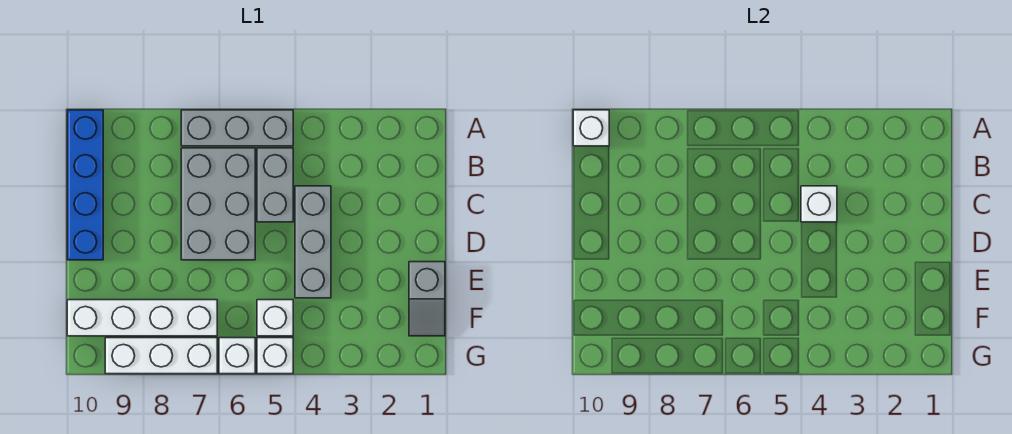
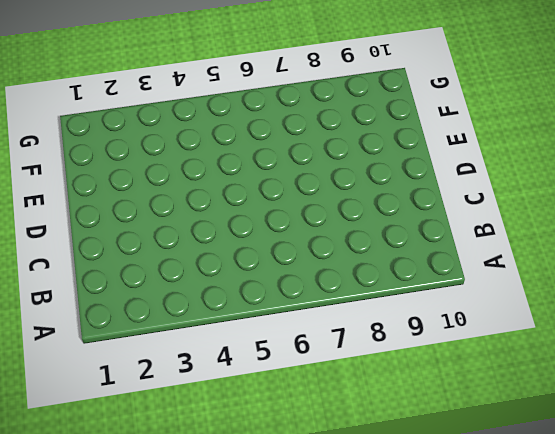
none -> grey 1x3 brick [181,110,293,146]
none -> blue 1x4 brick [67,110,103,260]
none -> grey 1x2 brick [257,148,293,222]

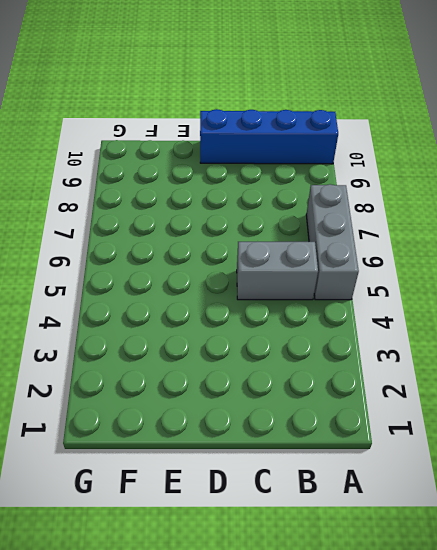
none -> grey 2x3 brick [181,148,255,260]
none -> grey 1x3 brick [295,186,331,298]
none -> grey 1x2 slope [409,262,445,336]

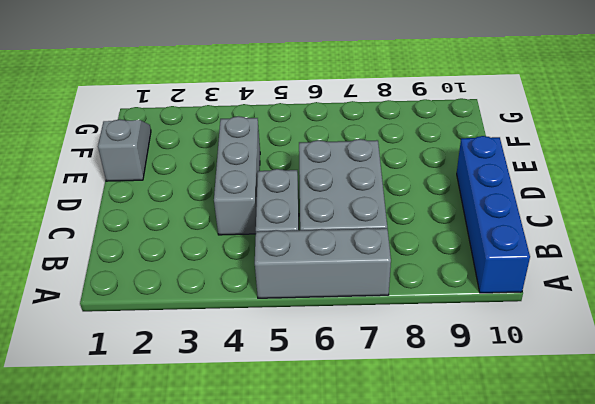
none -> white 1x1 brick [257,300,293,336]
none -> white 1x4 brick [67,300,217,336]
none -> white 1x1 brick [257,338,293,374]

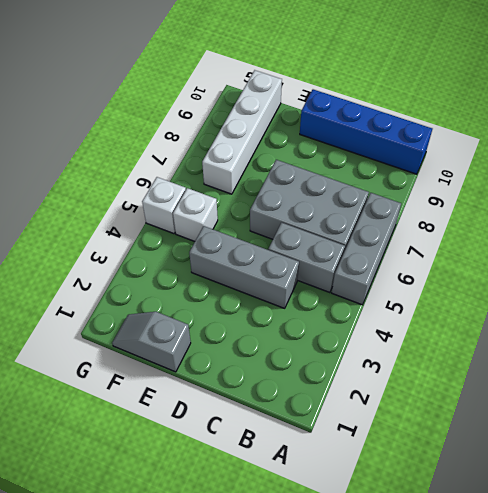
none -> white 1x1 brick [219,338,255,374]
none -> white 1x3 brick [105,338,217,374]
none -> white 1x1 brick [573,110,609,146]

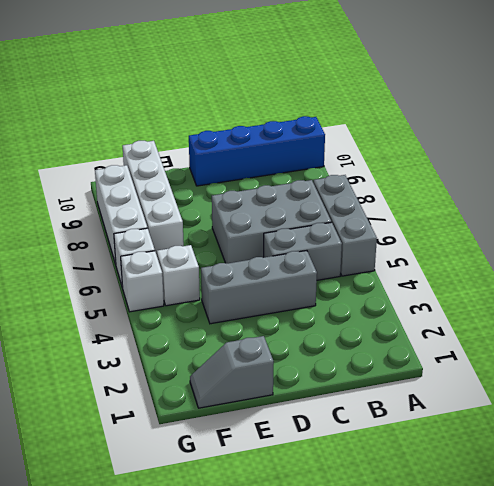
none -> white 1x1 brick [573,110,609,146]
none -> white 1x1 brick [801,186,837,222]

